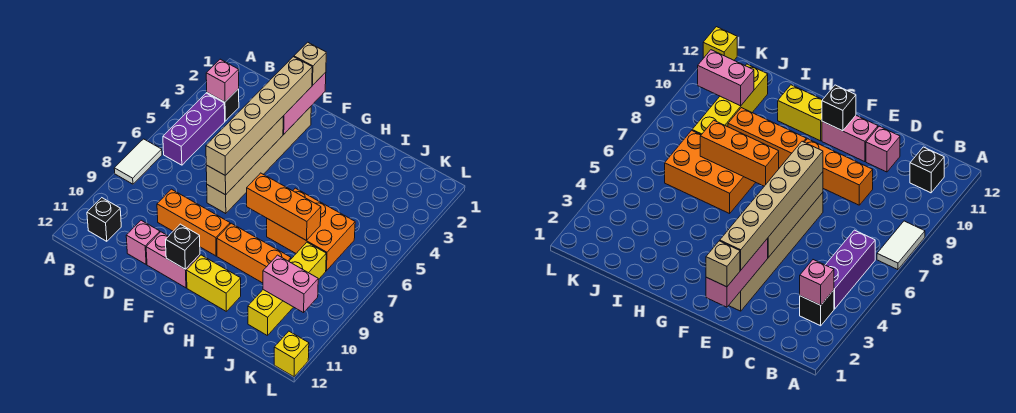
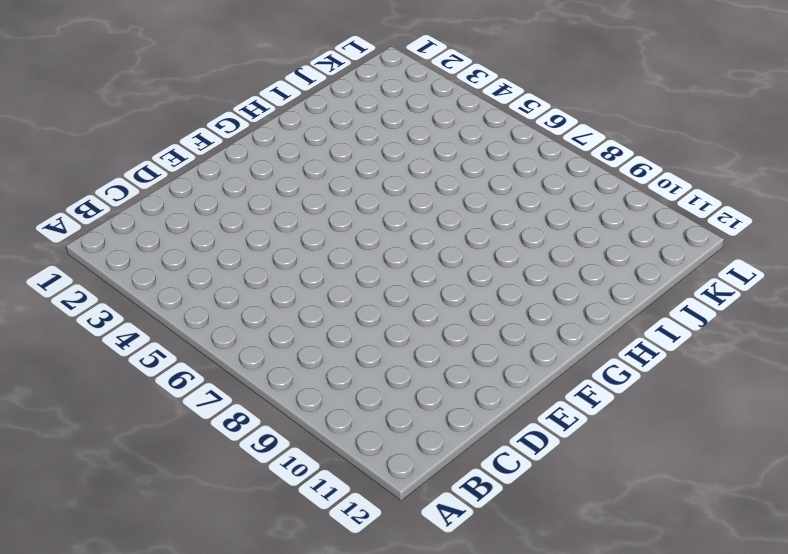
none -> white 1x2 tile [114,139,162,184]
none -> black 1x1 brick [207,89,239,121]
none -> purple 1x3 brick [163,93,225,165]

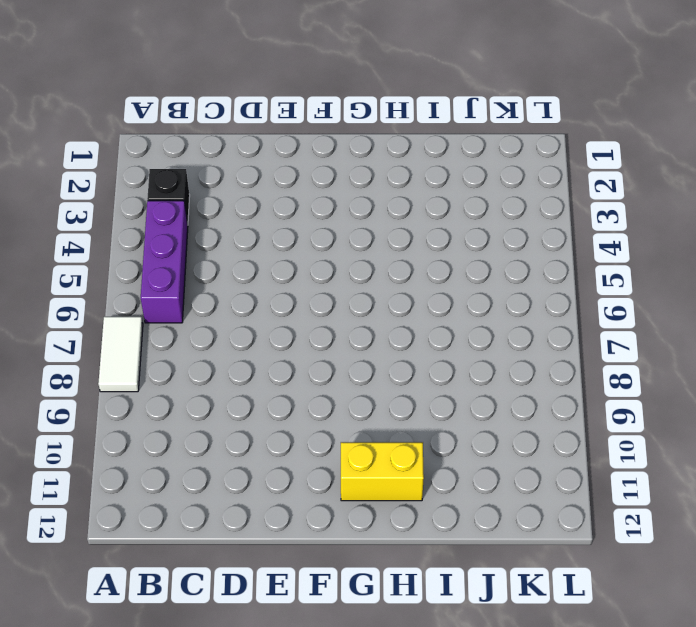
none -> black 1x1 brick [87,198,121,241]
none -> orange 1x3 brick [157,189,230,256]
none -> pink 1x1 brick [126,220,160,264]

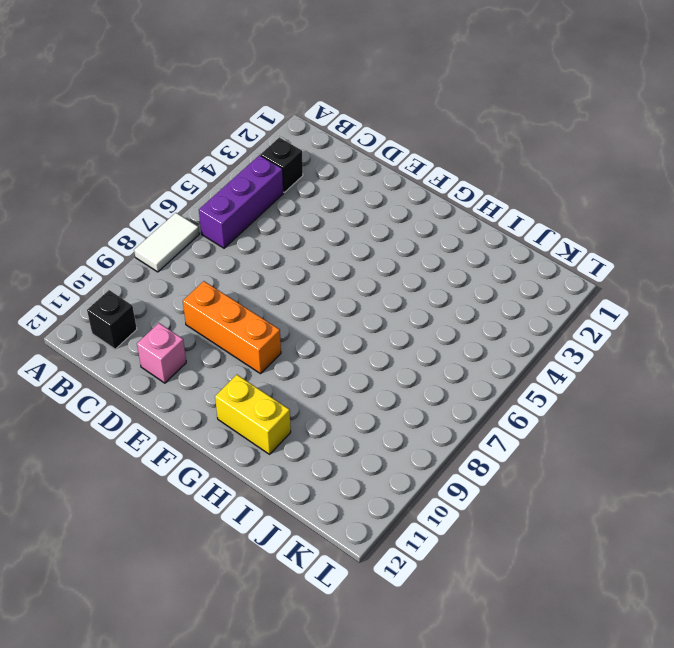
none -> tan 1x6 brick [207,107,311,214]
none -> pink 1x2 brick [146,232,200,288]
none -> orange 1x3 brick [217,223,291,283]

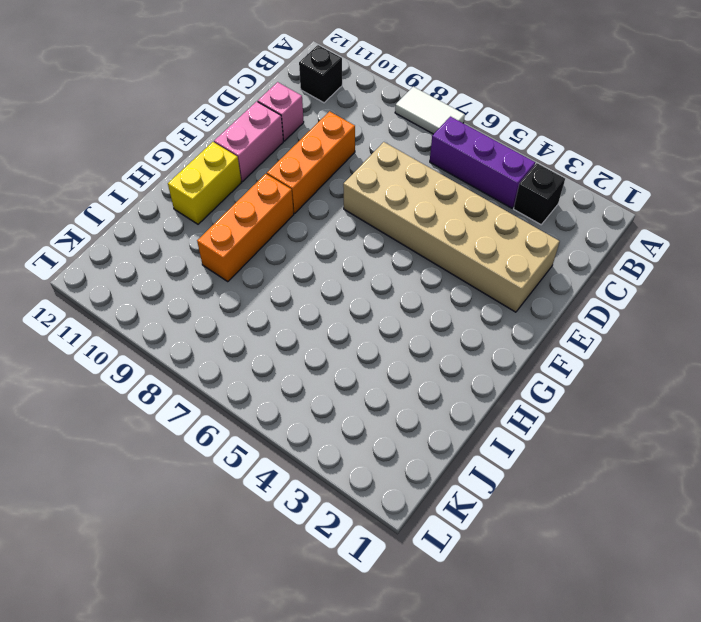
tan 2x6 brick [343,142,560,312] -> tan 1x6 brick [207,107,311,214]
none -> orange 2x3 brick [267,188,355,271]
none -> yellow 1x4 brick [248,242,326,336]
none -> yellow 1x1 brick [274,331,309,377]

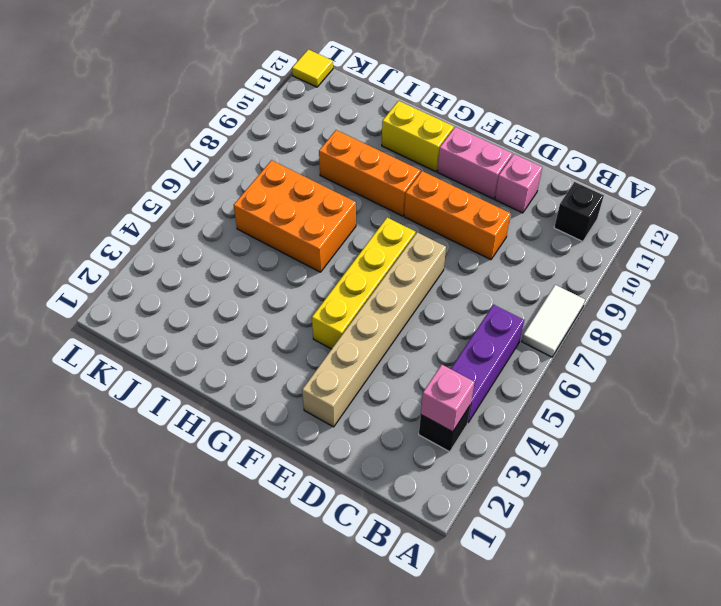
yellow 1x4 brick [312,218,416,349] -> yellow 1x4 brick moved to [248,242,326,336]
yellow 1x1 tile [292,49,333,87] -> yellow 1x1 brick [274,331,309,377]
none -> pink 1x3 brick [283,72,326,134]
none -> tan 1x4 brick [206,117,283,195]
none -> black 1x1 brick [166,224,200,269]

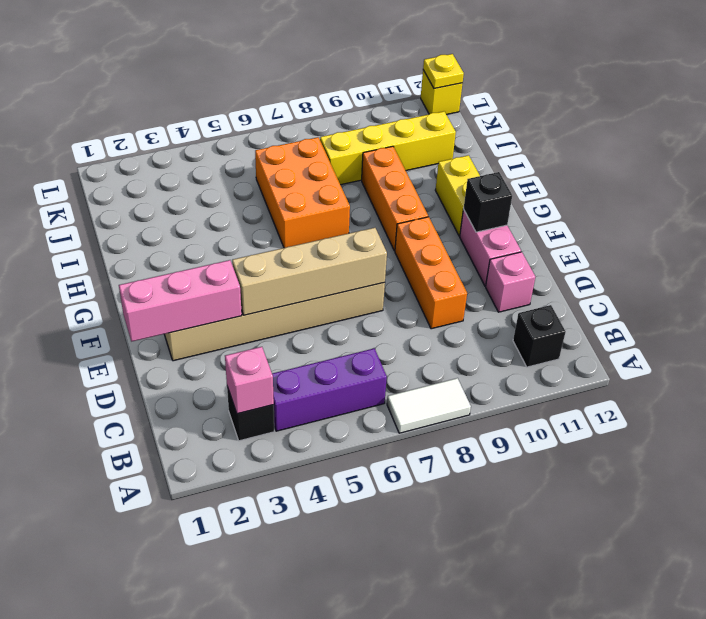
yellow 1x1 plate [423,54,464,89] -> none
none -> orange 1x3 brick [247,173,321,241]
none -> pink 1x2 brick [263,255,318,313]
none -> tan 1x1 brick [294,42,326,86]

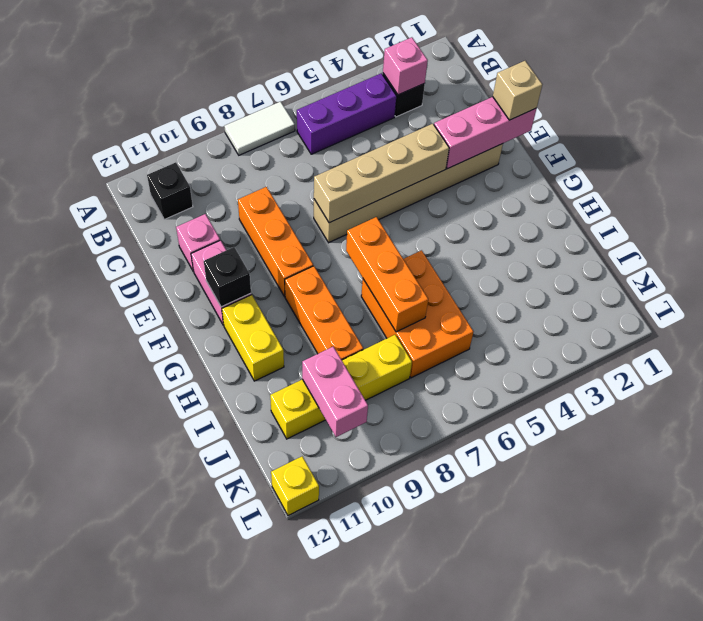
none -> tan 1x6 brick [206,57,312,176]

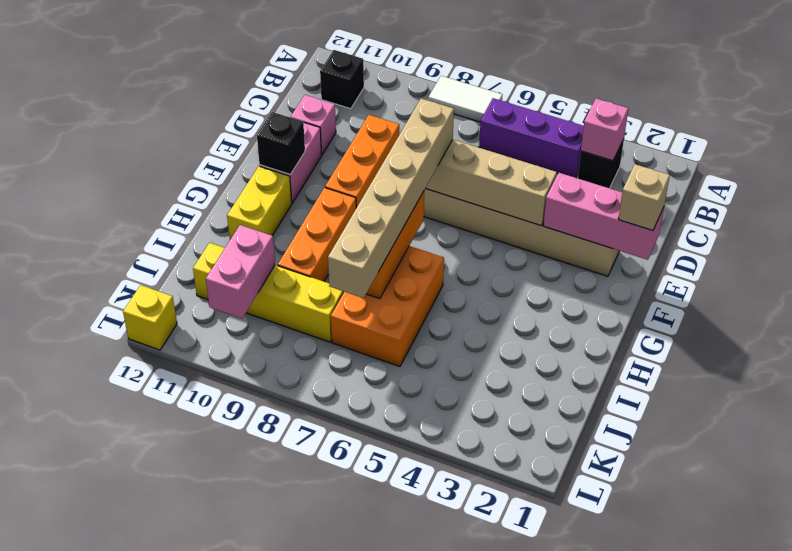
tan 1x6 brick [328,99,454,298] -> tan 1x6 brick turned to [206,57,312,176]

